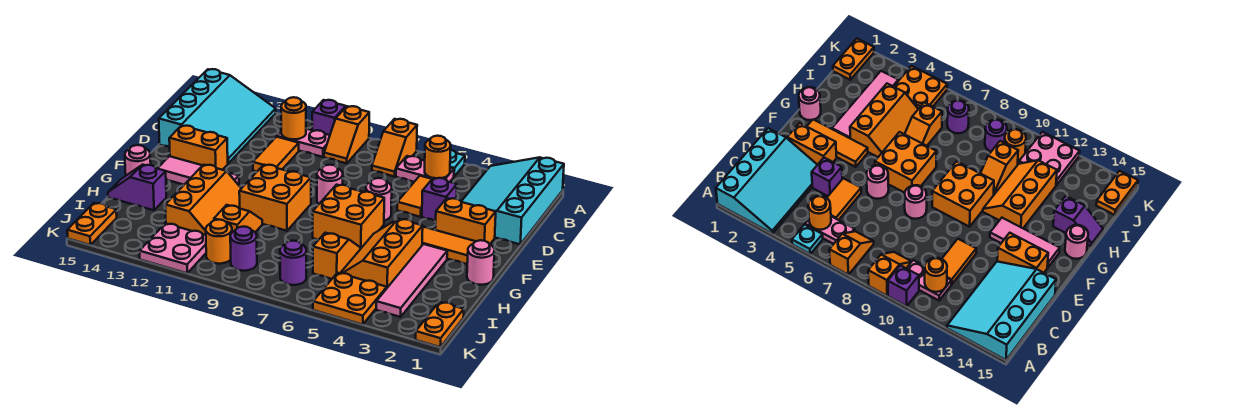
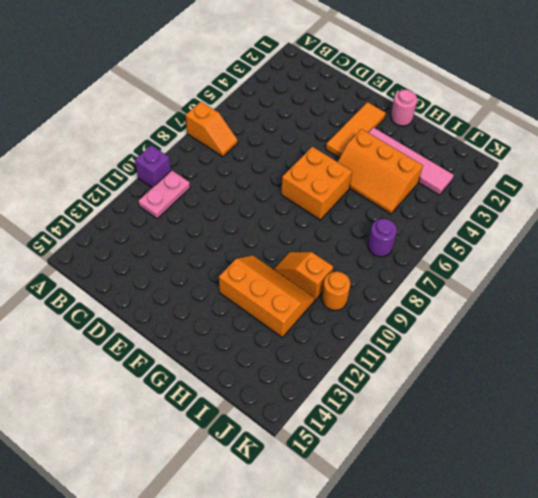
none -> cyan 3x4 slope [461,157,564,244]
none -> cyan 1x1 plate [450,150,465,176]
none -> orange 1x2 slope [324,106,369,163]
none -> cyan 3x4 slope [159,69,276,163]

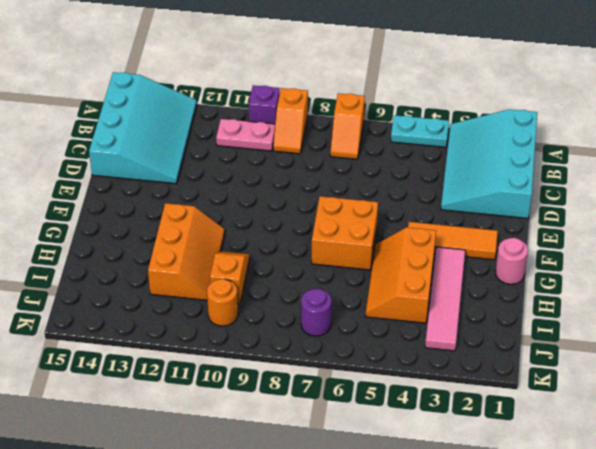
cyan 1x2 plate [391,115,449,147] -> cyan 1x1 plate [450,150,465,176]
none -> pink 1x2 plate [396,156,454,182]
none -> orange 1x2 tile [397,176,432,217]
none -> orange 1x2 tile [253,137,299,172]
none -> purple 1x1 brick [422,178,457,221]

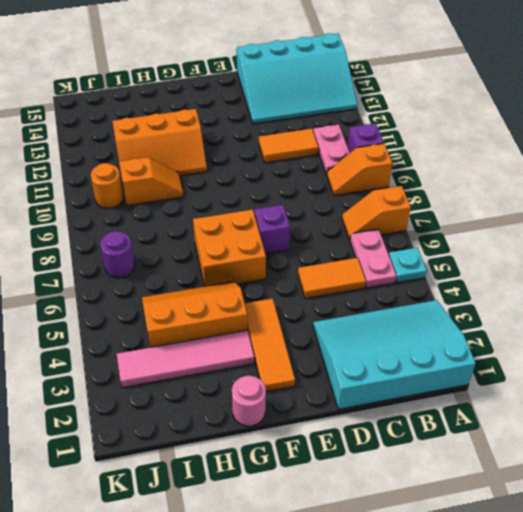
purple 1x1 brick [254,205,290,254] -> purple 1x1 brick moved to [422,178,457,221]
none -> orange 1x2 brick [435,198,496,244]
none -> pink 1x1 round brick [366,178,392,221]
none -> pink 1x1 round brick [317,165,343,204]
none -> orange 1x2 brick [169,126,228,170]

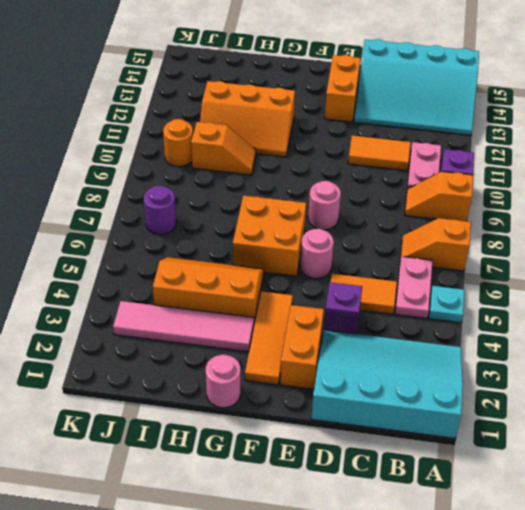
none -> orange 2x2 brick [239,165,311,231]
none -> pink 1x3 tile [157,156,239,185]
none -> pink 1x1 round brick [125,145,151,175]
none -> orange 1x2 slope [313,233,360,279]

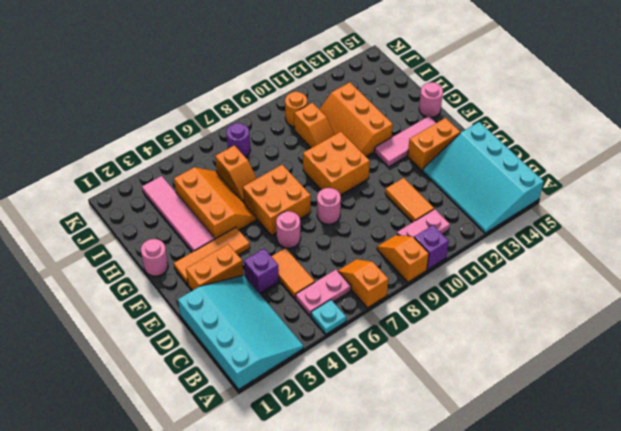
none -> purple 1x2 slope [108,165,166,210]
none -> orange 1x2 plate [416,302,464,347]
none -> orange 2x2 plate [313,273,387,325]
none -> purple 1x1 round brick [230,227,257,271]

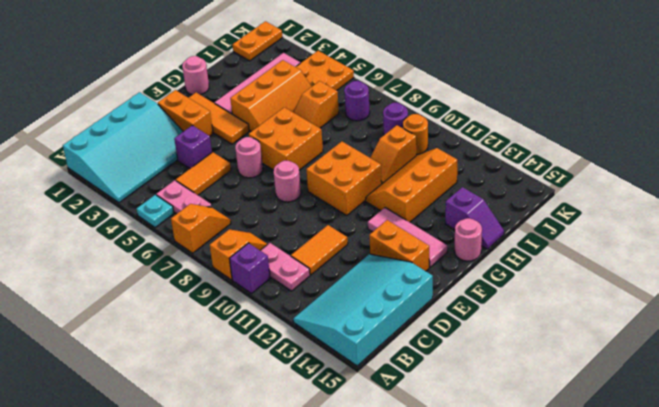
none -> pink 2x2 plate [140,223,206,273]
none -> orange 1x2 plate [67,203,117,245]
none -> orange 1x1 round brick [425,136,451,178]
none -> orange 1x1 round brick [281,97,306,139]

